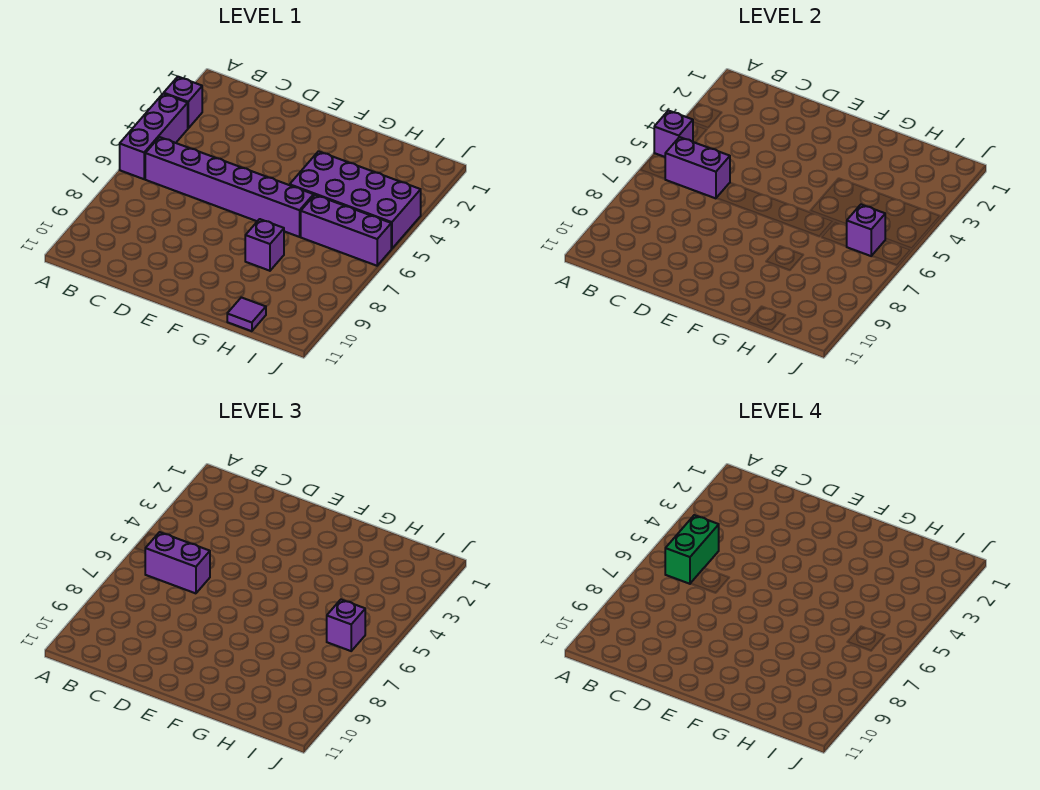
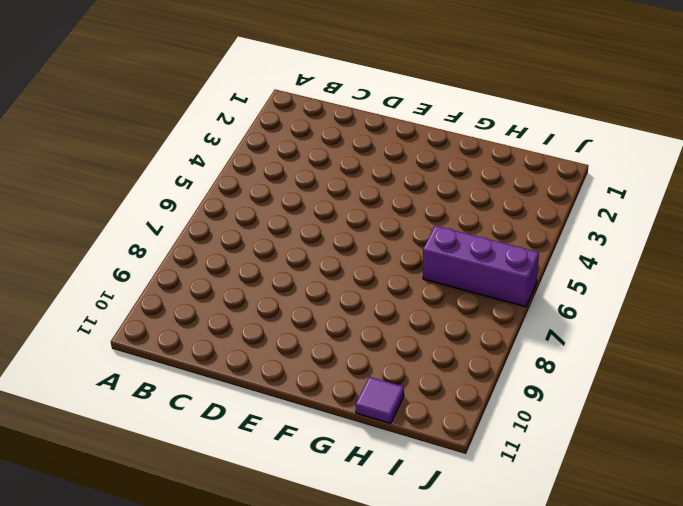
none -> purple 1x1 brick [164,77,202,128]
none -> purple 1x3 brick [120,94,188,179]
none -> purple 1x6 brick [145,137,314,237]

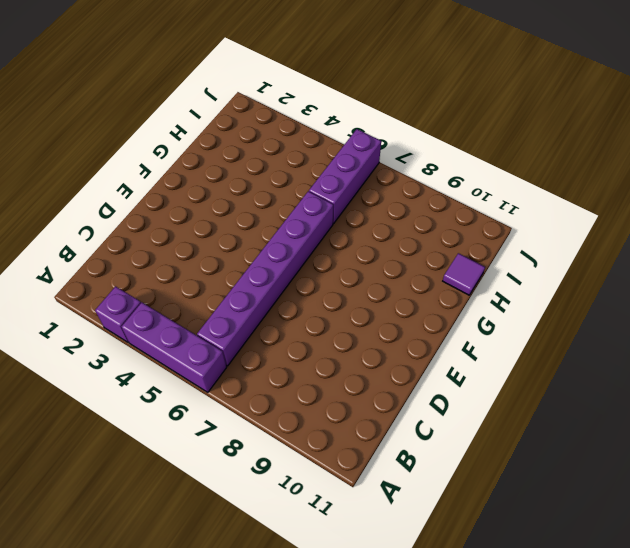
none -> purple 2x4 brick [290,151,421,249]
none -> purple 1x1 brick [245,219,284,271]
none -> purple 1x1 brick [654,111,693,157]

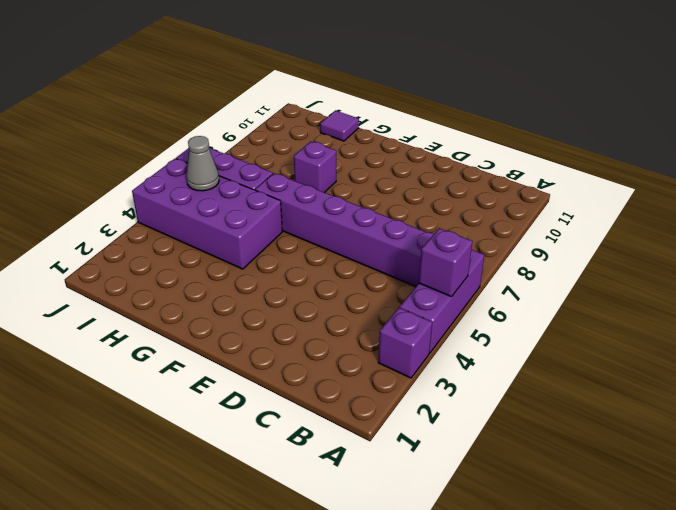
grey 1x1 cone [186,136,219,191] -> none
none -> purple 1x2 brick [665,137,730,198]
none -> purple 1x1 brick [847,205,885,256]
none -> purple 1x2 brick [145,532,210,593]

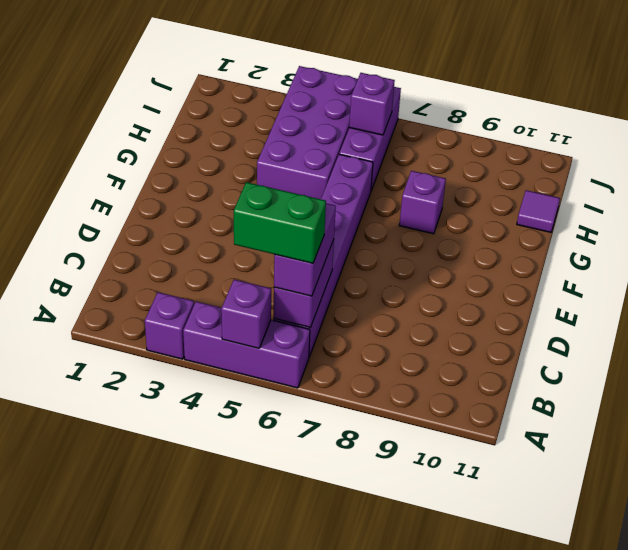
none -> purple 1x1 brick [327,600,365,651]

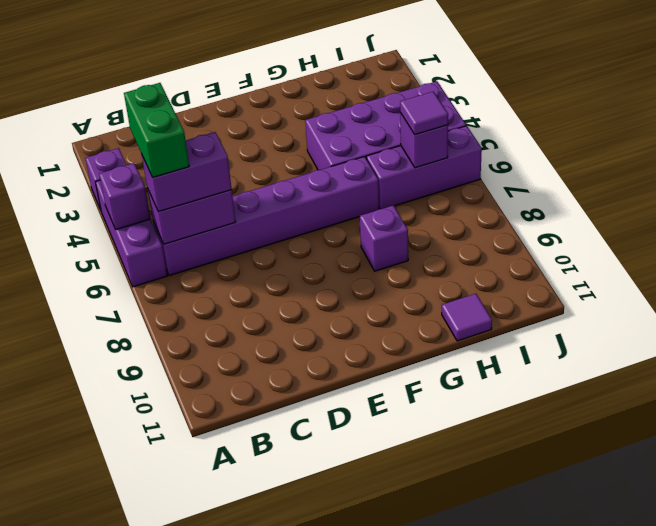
purple 1x1 tile [400,92,448,135] -> purple 1x1 brick [327,600,365,651]

